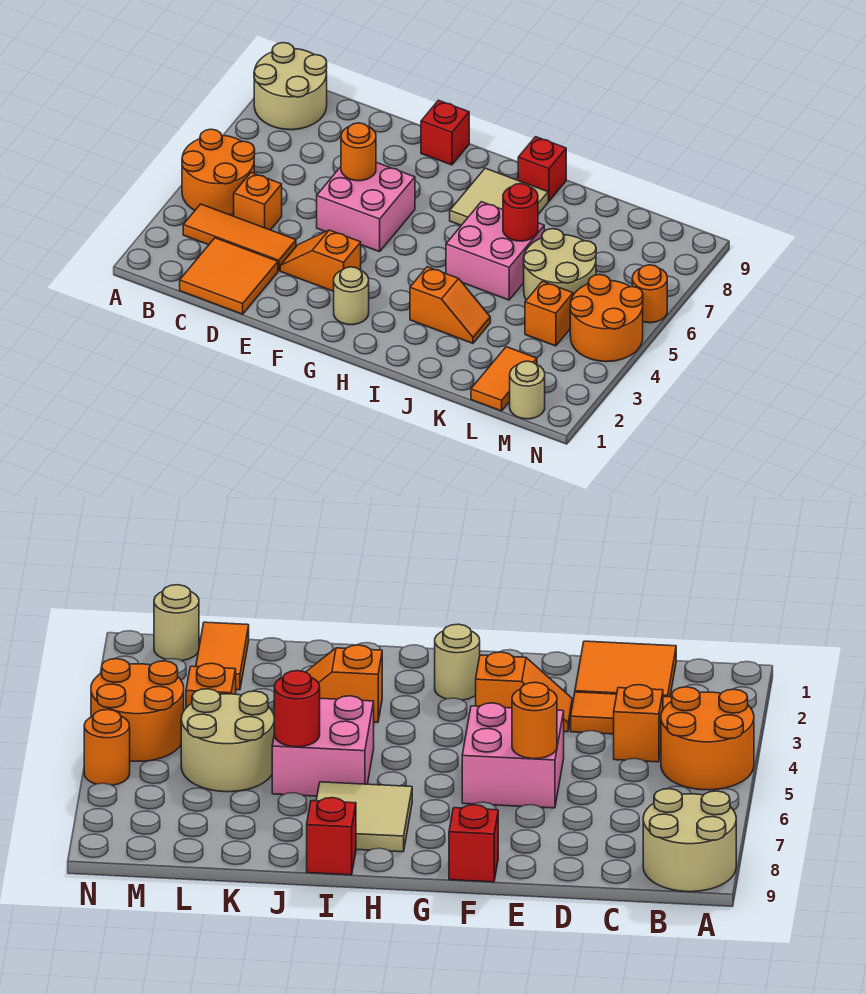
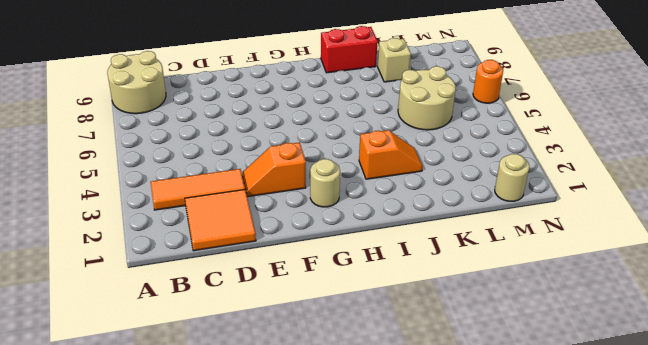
red 1x2 brick [321,26,378,73] -> red 1x1 brick [518,137,566,201]
tan 1x1 brick [378,38,411,82] -> none
none -> orange 2x2 round brick [182,129,255,215]
none -> orange 1x1 brick [234,173,282,230]
none -> pink 2x2 brick [317,162,415,252]

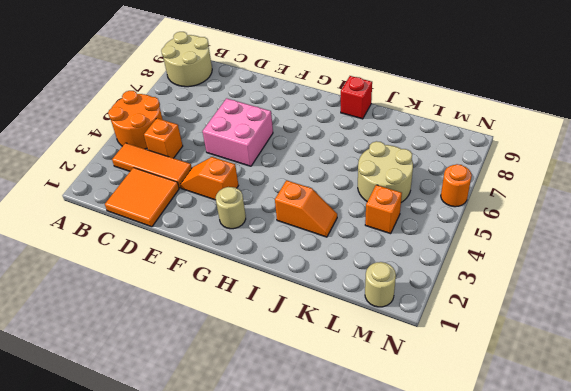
none -> red 1x1 brick [421,100,469,165]
none -> tan 2x2 tile [450,168,548,225]
none -> pink 2x2 brick [446,202,544,300]

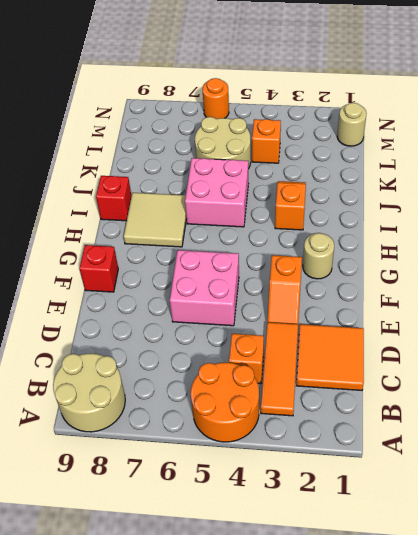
none -> orange 1x2 tile [471,347,537,411]
none -> orange 2x2 round brick [570,275,643,362]
none -> orange 1x1 round brick [341,123,376,181]

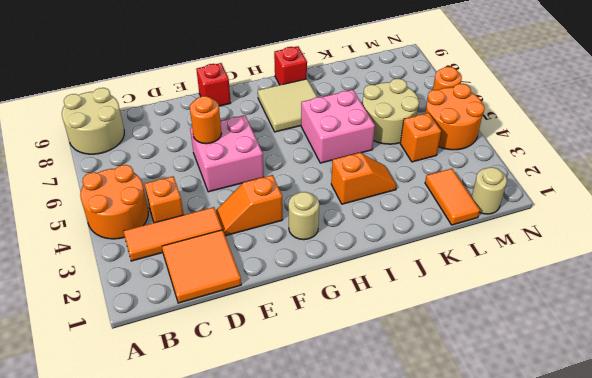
none -> red 1x1 round brick [503,184,538,241]

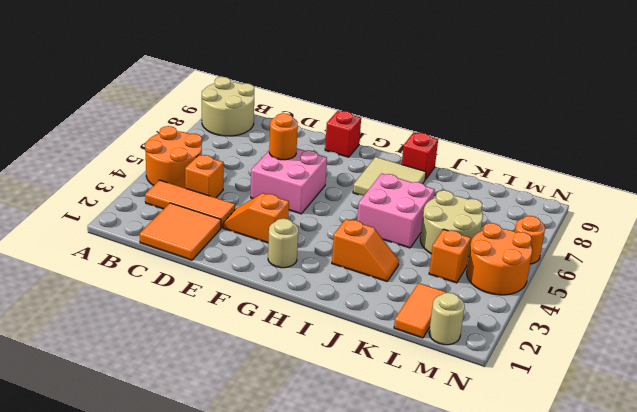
none -> red 1x1 round brick [503,184,538,241]

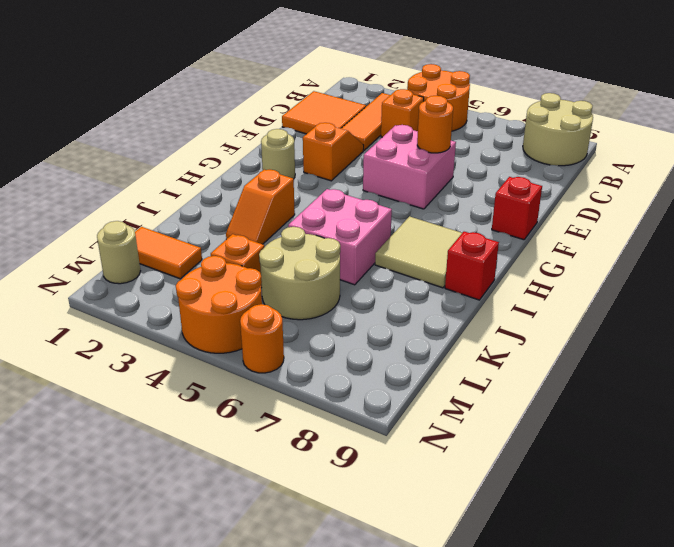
none -> red 1x1 round brick [503,184,538,241]

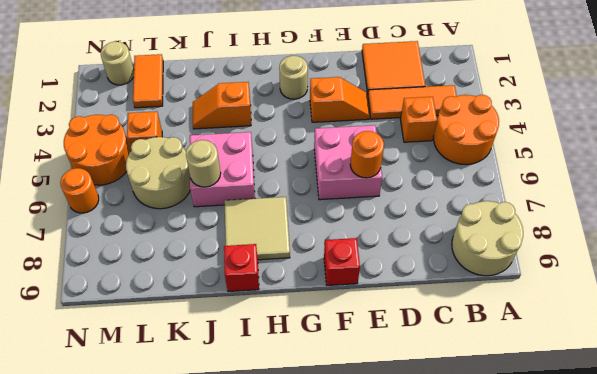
tan 1x1 round brick [186,140,221,187] -> red 1x1 round brick [503,184,538,241]

